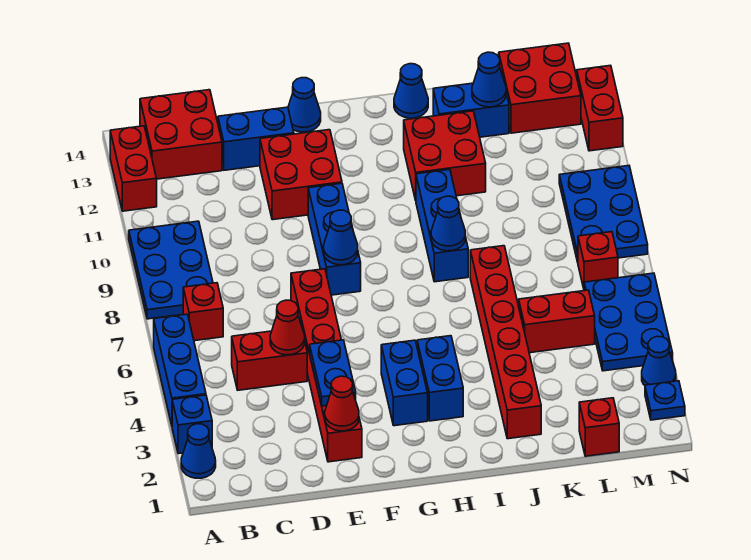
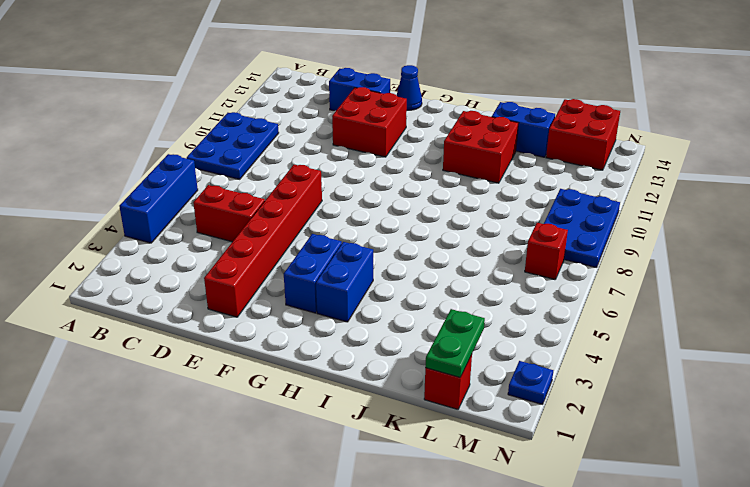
green 1x2 plate [425,309,485,377] -> none
none -> blue 1x1 cone [181,424,216,478]
none -> blue 1x1 brick [172,395,212,454]
none -> red 1x2 brick [110,126,157,211]
none -> red 1x1 brick [183,283,223,341]

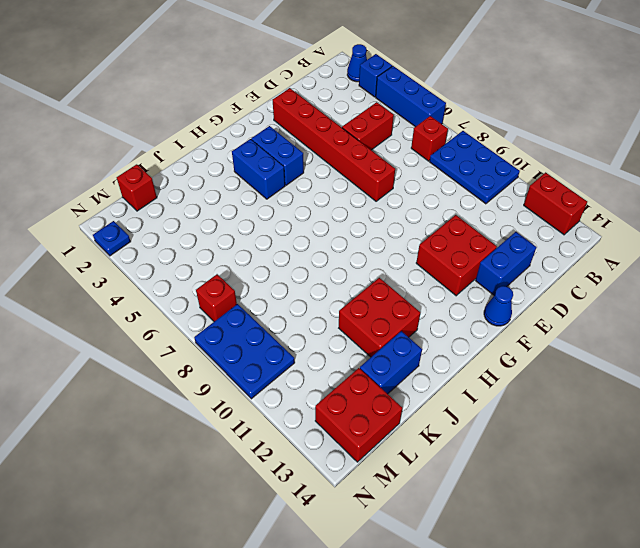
none -> red 2x2 brick [140,90,222,179]
none -> blue 1x3 brick [308,183,361,295]
none -> blue 1x3 brick [416,169,468,282]
none -> blue 1x1 cone [394,64,428,118]

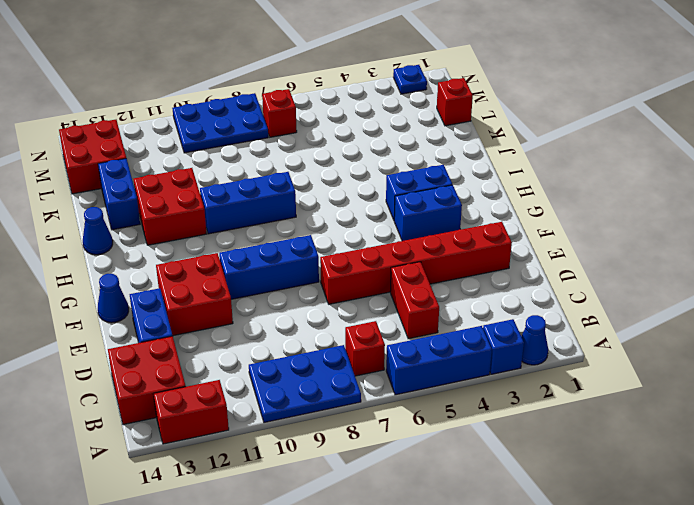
none -> red 1x6 brick [470,246,541,439]
none -> red 1x2 brick [519,290,595,353]
none -> blue 2x3 plate [584,273,673,371]
none -> blue 1x1 cone [642,337,676,385]

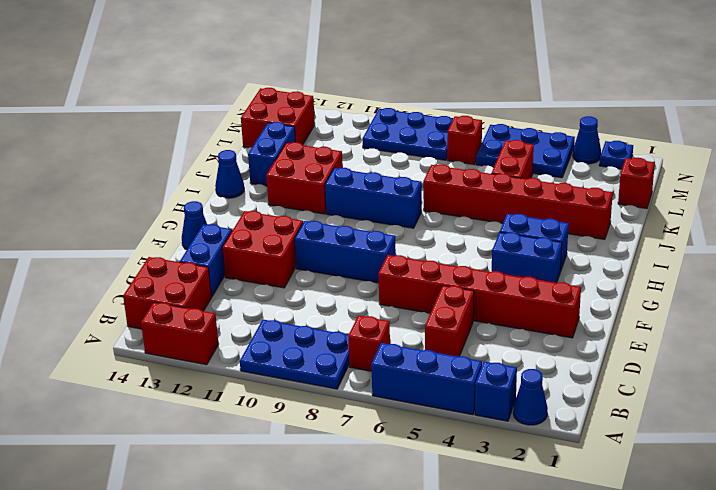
none -> red 1x2 brick [577,65,623,151]
none -> red 1x1 cone [270,300,305,355]
none -> red 1x1 cone [325,376,359,431]
none -> blue 1x2 plate [310,340,356,406]

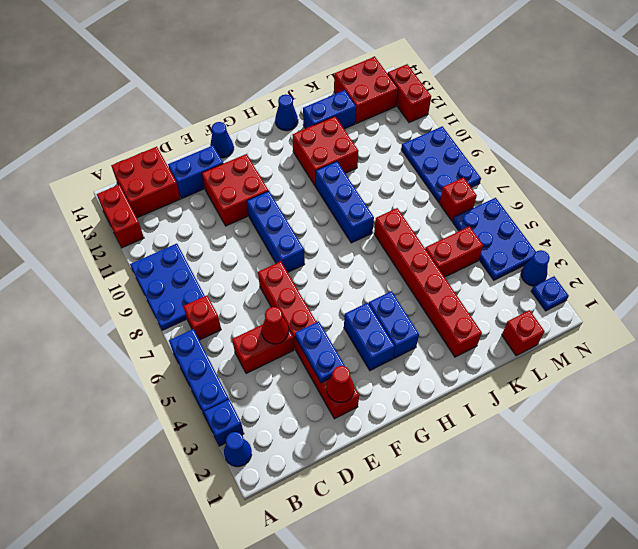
none -> blue 1x1 cone [324,210,358,265]
none -> blue 1x1 cone [431,196,465,251]
none -> blue 1x1 cone [472,52,506,107]

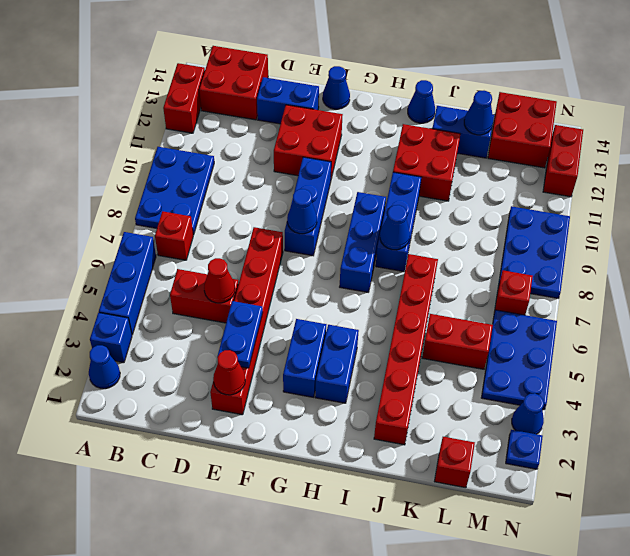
blue 1x3 brick [340,192,386,292] -> none

